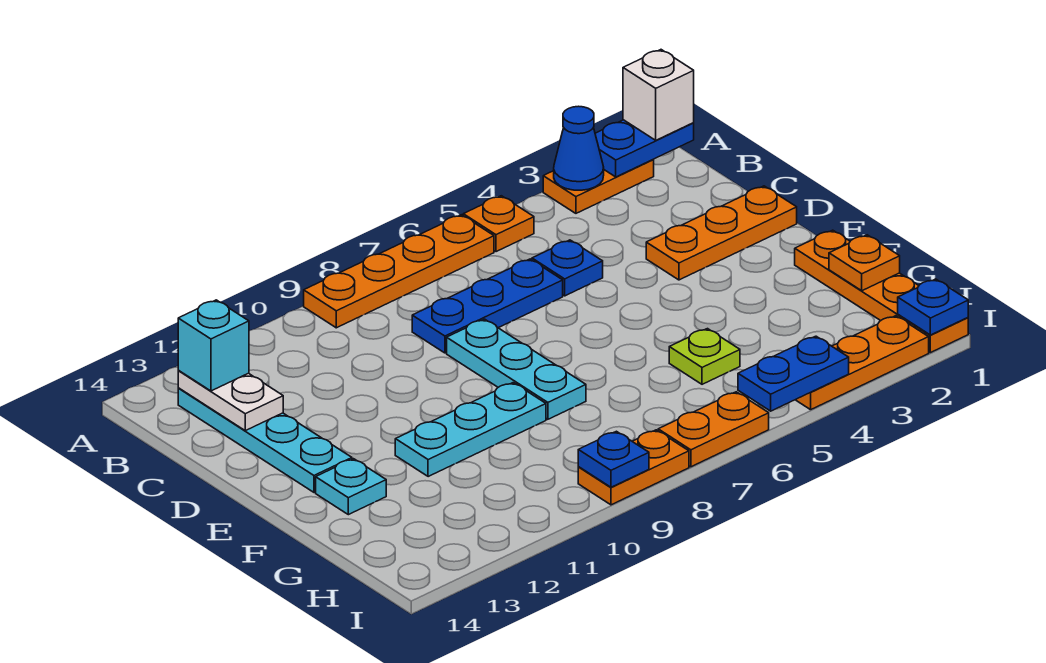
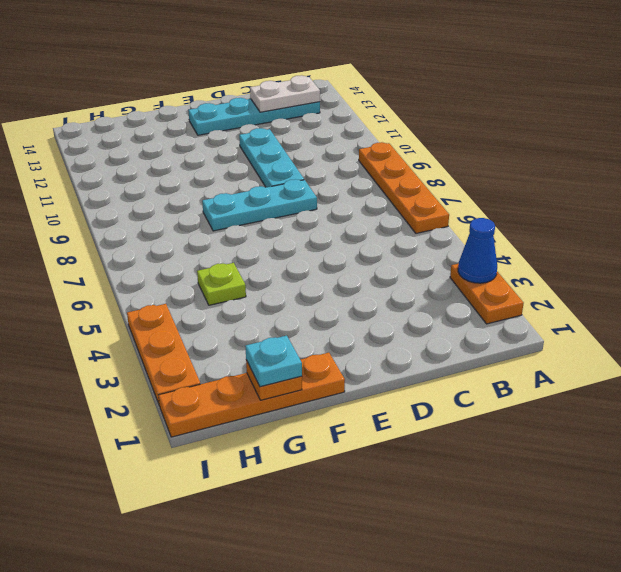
cyan 1x3 plate [239,128,304,187] -> cyan 1x3 plate moved to [395,383,546,477]
cyan 1x1 plate [245,336,302,387] -> cyan 1x1 plate moved to [316,459,386,515]
none -> orange 1x1 plate [463,196,534,252]
none -> blue 1x1 plate [532,240,603,296]
none -> blue 1x3 plate [412,259,563,353]

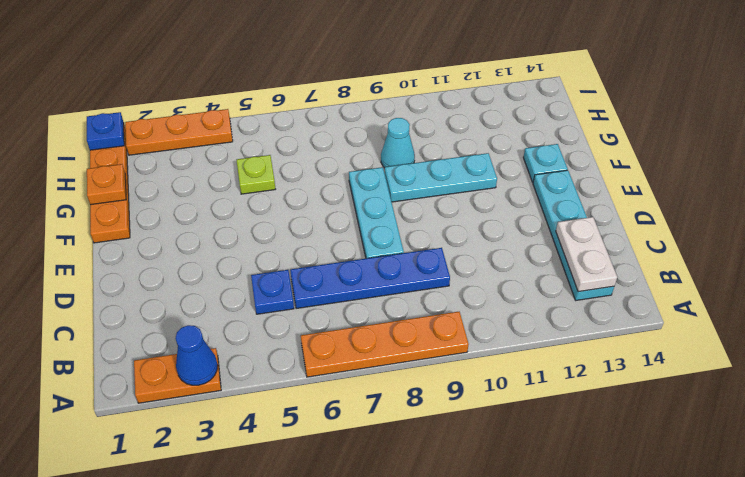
blue 1x4 plate [290,248,450,309] -> blue 1x3 plate [412,259,563,353]
cyan 1x1 cone [381,118,415,168] -> none
none -> orange 1x1 plate [463,196,534,252]
none -> orange 1x3 plate [646,186,797,280]
none -> orange 1x2 plate [658,392,769,467]

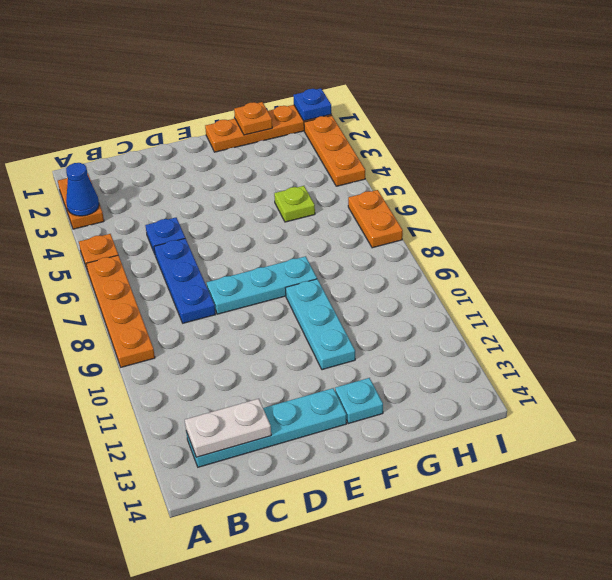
none -> orange 1x3 plate [646,186,797,280]
none -> orange 1x2 plate [578,430,689,505]
none -> blue 1x2 plate [595,120,694,177]

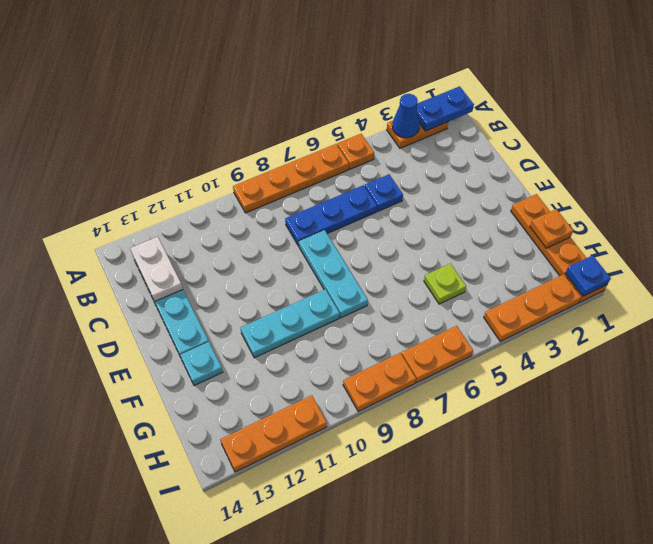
orange 1x3 plate [220,395,327,472] -> orange 1x3 plate moved to [646,186,797,280]
none -> blue 1x2 plate [738,336,849,411]
none -> blue 1x1 plate [578,431,649,487]
none -> white 1x1 brick [623,50,694,140]

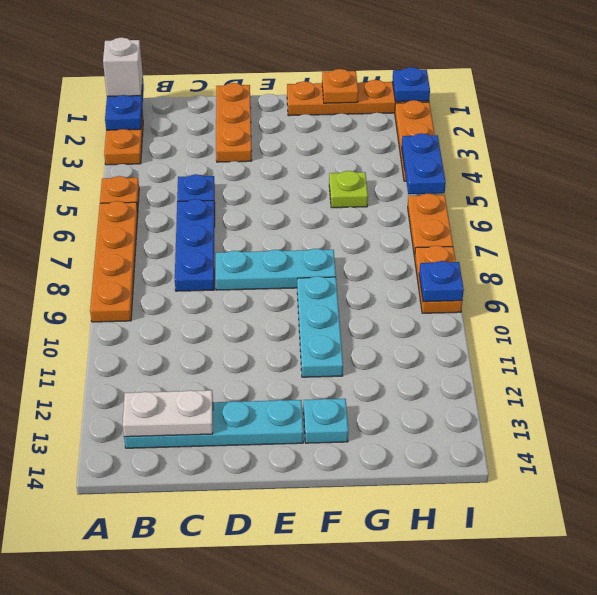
none -> blue 1x1 cone [554,106,604,190]
none -> cyan 1x1 brick [178,300,249,391]

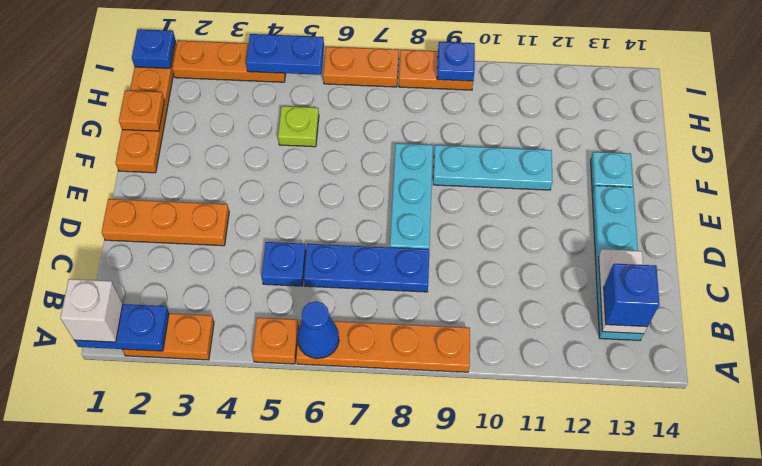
blue 1x1 cone [297,301,339,359] -> blue 1x1 cone moved to [554,106,604,190]
blue 1x1 brick [604,264,659,327] -> cyan 1x1 brick [178,300,249,391]

